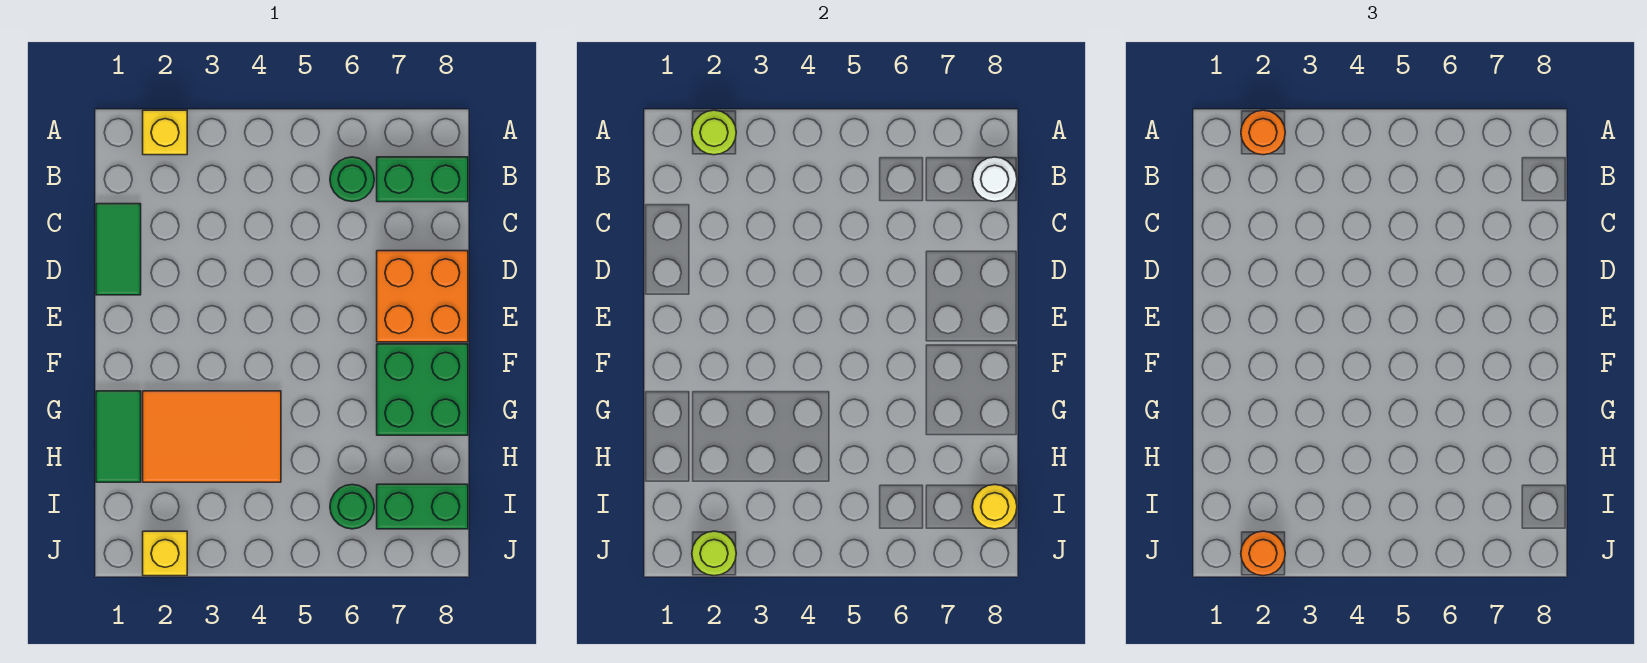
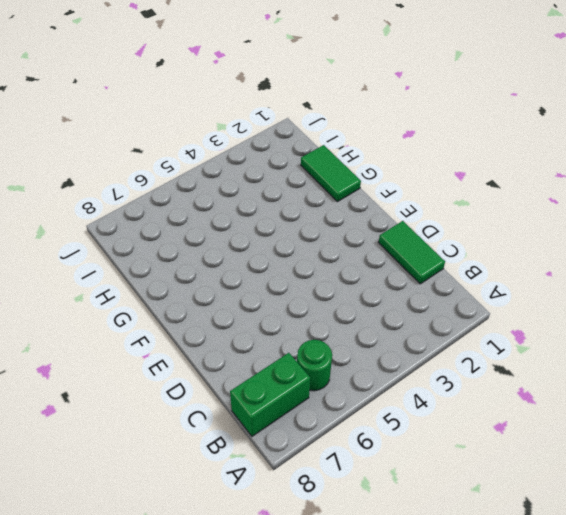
none -> yellow 1x1 brick [143,110,187,155]
none -> orange 2x2 brick [377,251,468,342]
none -> green 2x2 brick [377,344,468,435]

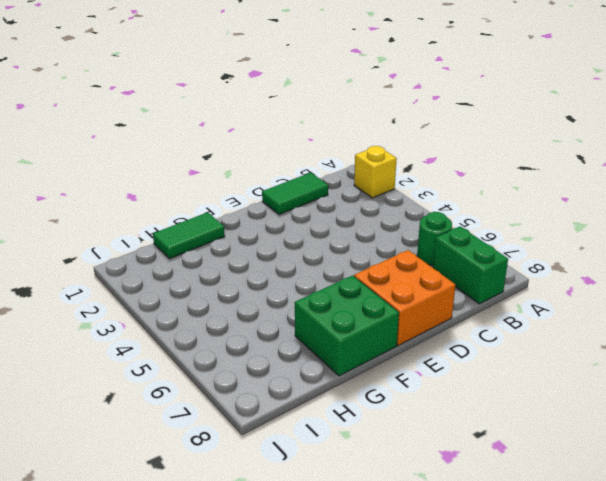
none -> orange 2x3 tile [143,391,281,482]
none -> green 1x1 round brick [330,485,374,529]
none -> green 1x2 brick [377,484,468,529]

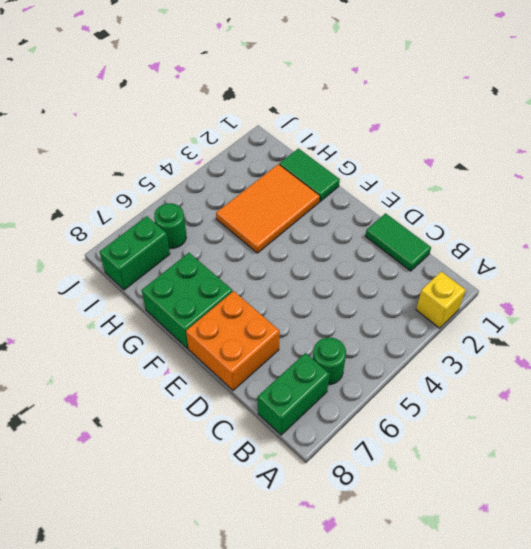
none -> yellow 1x1 brick [143,531,187,576]
none -> lime 1x1 round brick [692,110,736,155]
none -> white 1x1 round brick [972,157,1017,202]

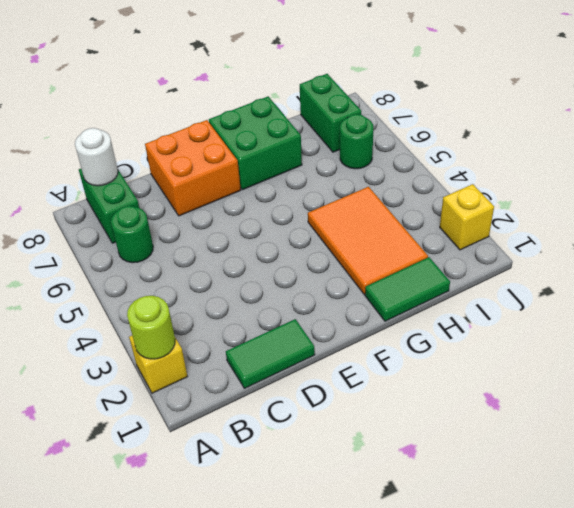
none -> yellow 1x1 round brick [972,484,1017,529]
none -> lime 1x1 round brick [692,531,736,576]
none -> orange 1x1 round brick [1241,110,1285,155]

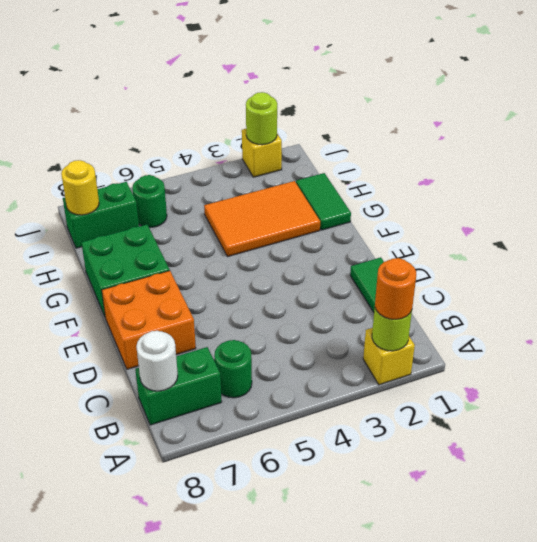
none -> orange 1x1 round brick [1241,531,1285,576]

